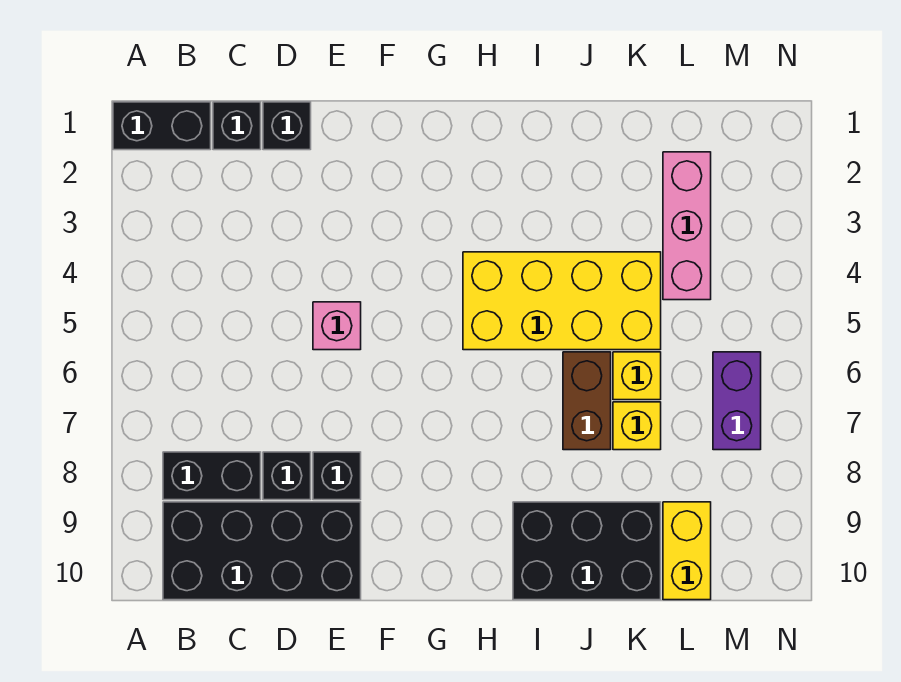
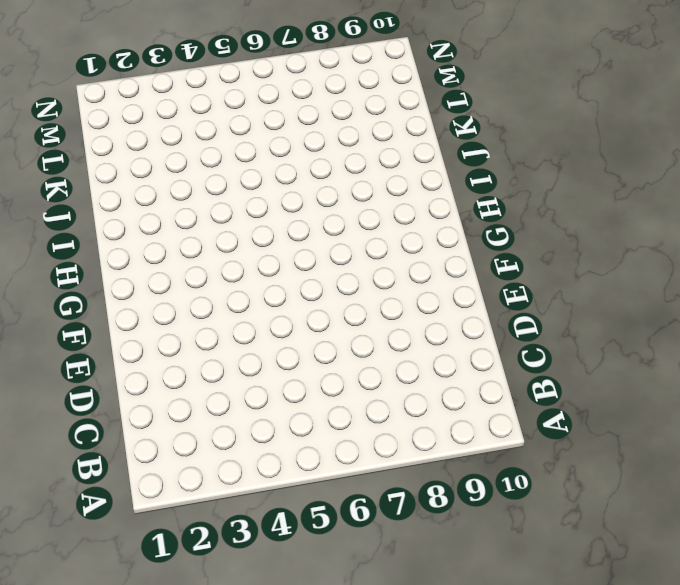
none -> black 1x2 brick [113,102,211,150]
none -> black 1x2 brick [163,452,261,500]
none -> black 2x4 brick [163,502,361,600]

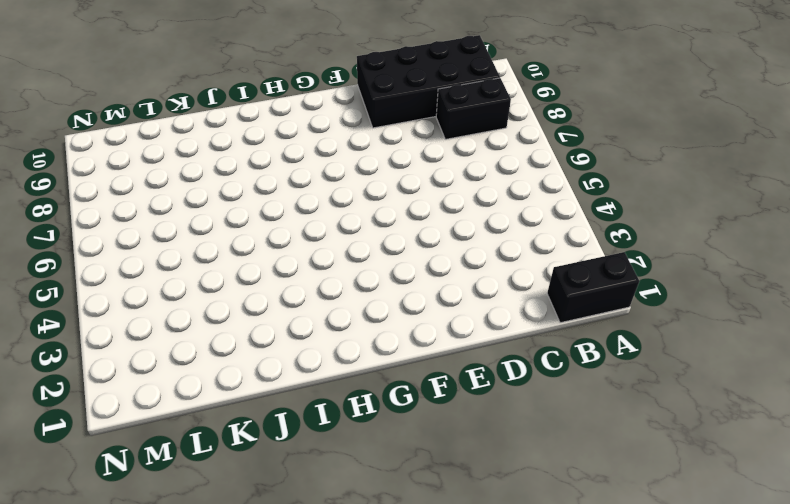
none -> black 1x1 brick [213,102,261,150]
none -> black 1x1 brick [263,102,311,150]
none -> black 1x1 brick [263,452,311,500]

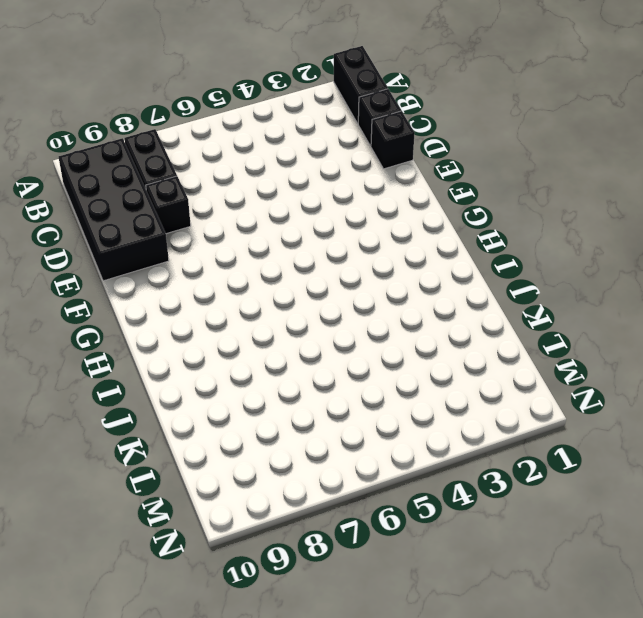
none -> pink 1x1 brick [313,302,361,350]
none -> black 1x1 brick [313,452,361,500]
none -> yellow 2x4 brick [463,252,661,350]

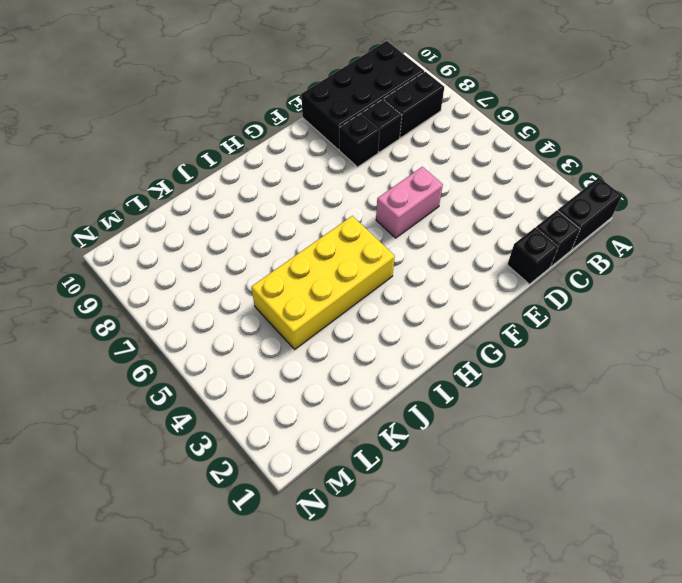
pink 1x2 brick [376,167,443,238] -> pink 1x1 brick [313,302,361,350]
none -> black 2x3 brick [513,502,661,600]
none -> brown 1x2 brick [563,352,611,450]
none -> yellow 1x1 brick [613,352,661,400]

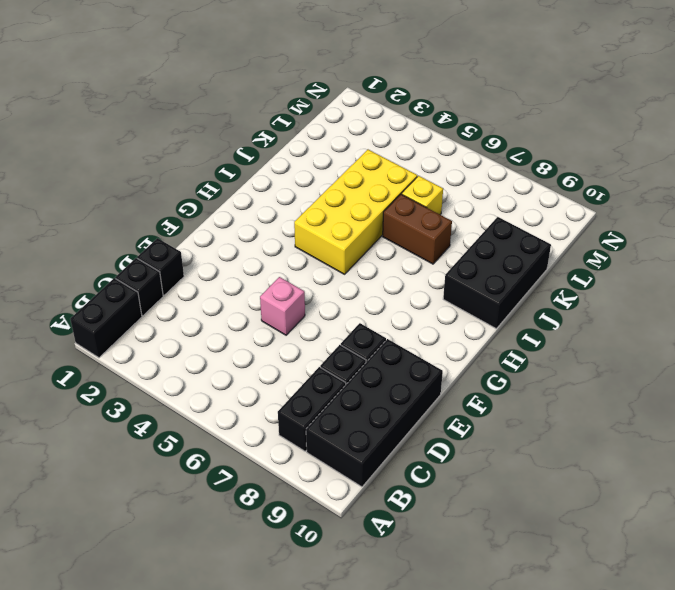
none -> yellow 1x1 brick [613,402,661,450]
none -> pink 1x3 brick [663,152,711,300]
none -> yellow 1x2 brick [663,502,711,600]

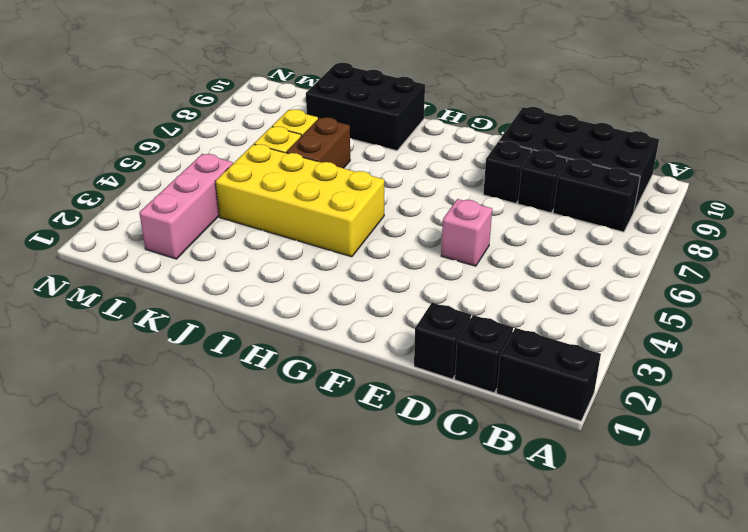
none -> yellow 1x2 brick [663,502,711,600]
none -> purple 1x2 brick [713,352,761,450]

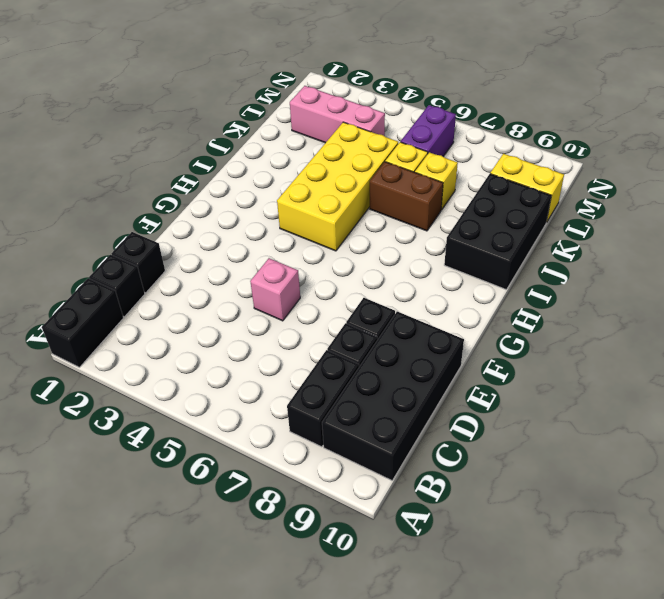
purple 1x2 brick [401,105,456,156] -> purple 1x2 brick turned to [713,352,761,450]

